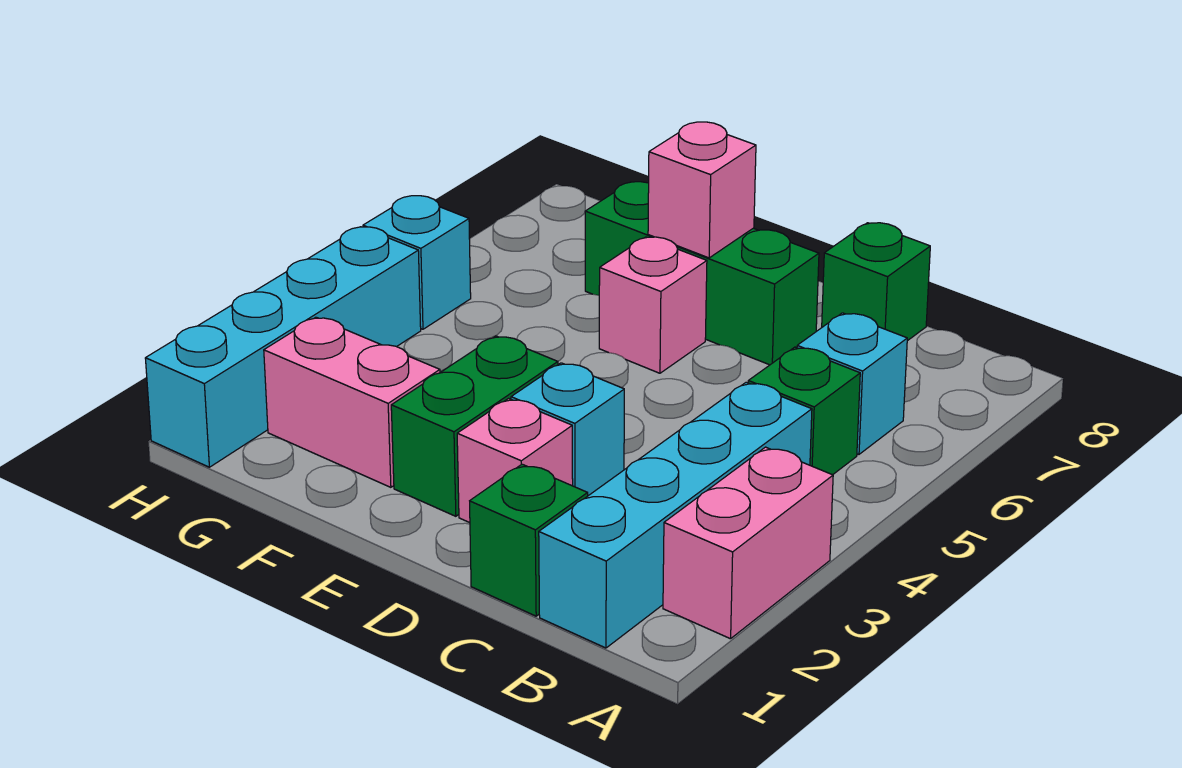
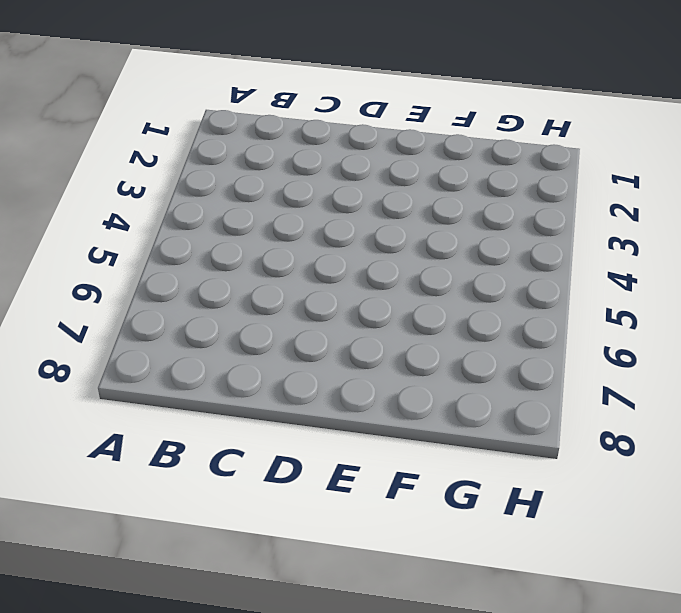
none -> pink 1x2 brick [663,447,833,639]
none -> cyan 1x4 brick [539,382,812,648]
none -> green 1x1 brick [748,347,860,475]

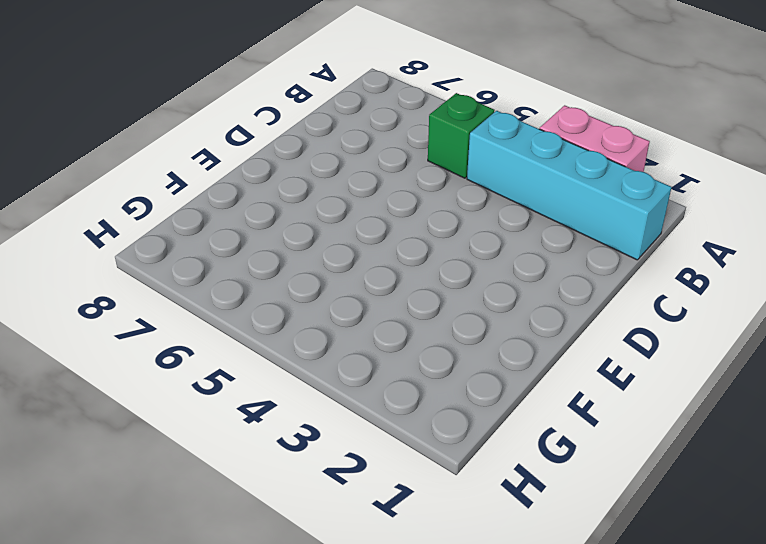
none -> cyan 1x1 brick [797,313,907,454]
none -> green 1x1 brick [470,464,588,616]
none -> green 1x1 brick [822,223,930,341]

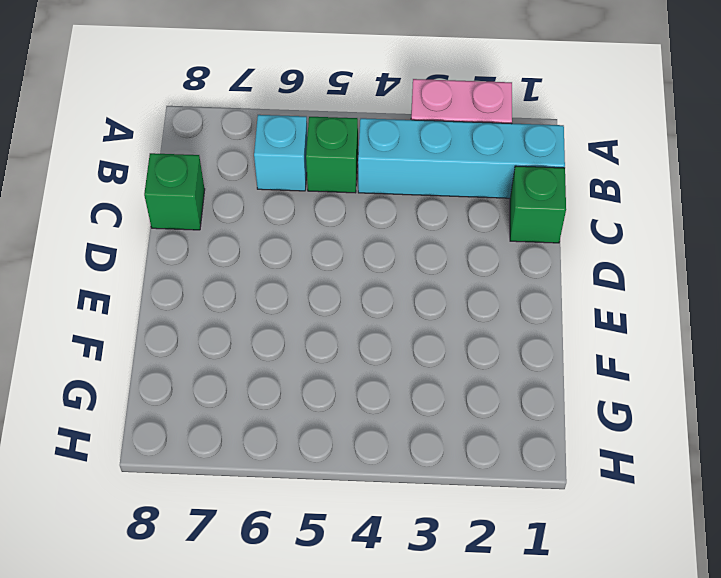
none -> pink 1x1 brick [457,399,573,523]
none -> cyan 1x1 brick [511,363,624,496]
none -> green 1x3 brick [585,182,819,365]

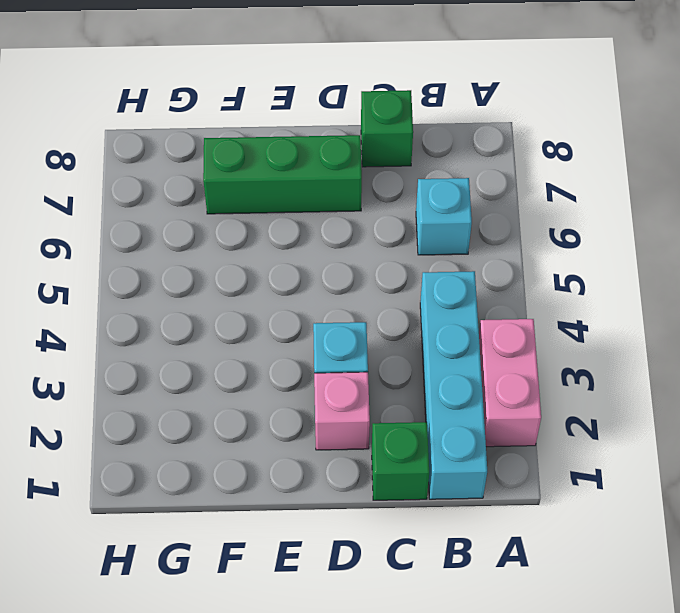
none -> green 1x1 brick [748,347,860,475]
none -> green 1x2 brick [391,336,558,516]
none -> pink 1x1 brick [599,237,707,373]

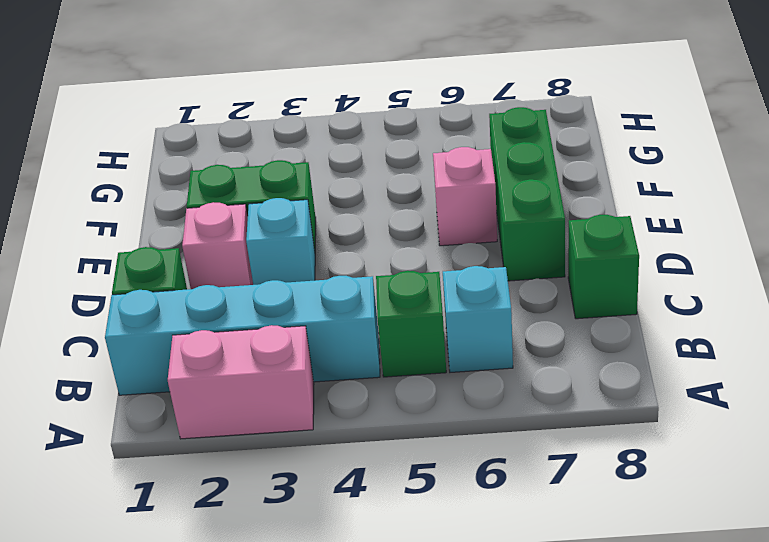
none -> pink 1x2 brick [264,317,440,487]
none -> cyan 1x4 brick [145,227,421,467]
none -> cyan 1x1 brick [363,196,471,329]

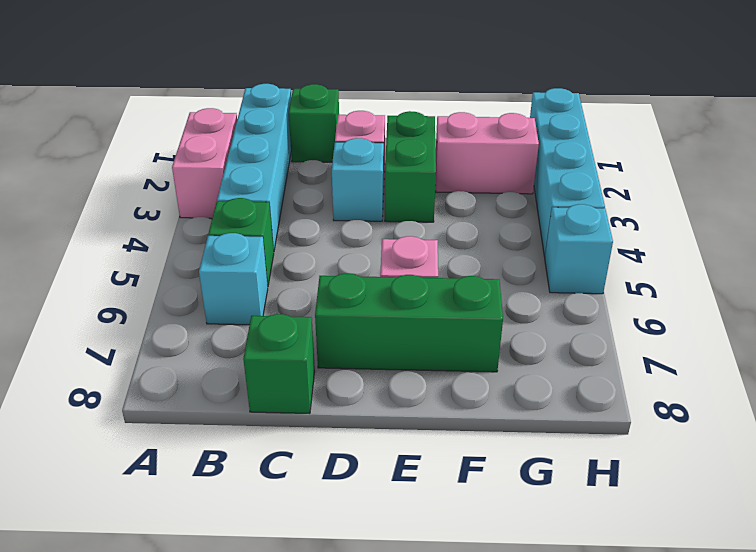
none -> pink 1x1 brick [648,122,756,258]

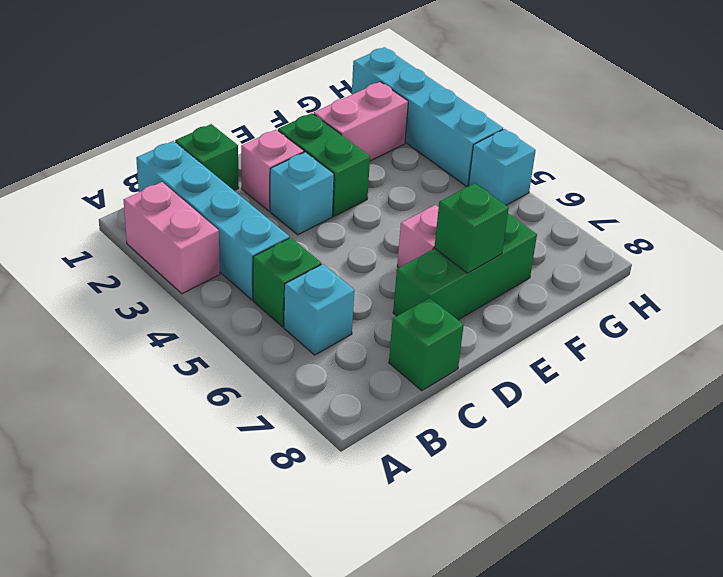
green 1x1 brick [434,183,509,273] -> pink 1x1 brick [648,122,756,258]

